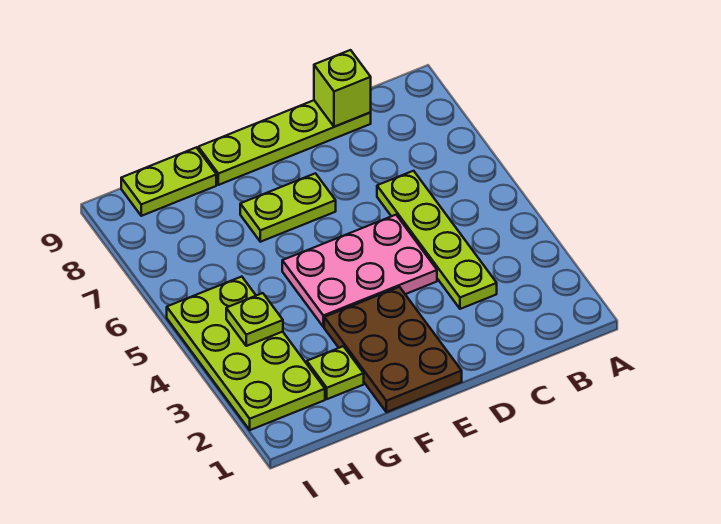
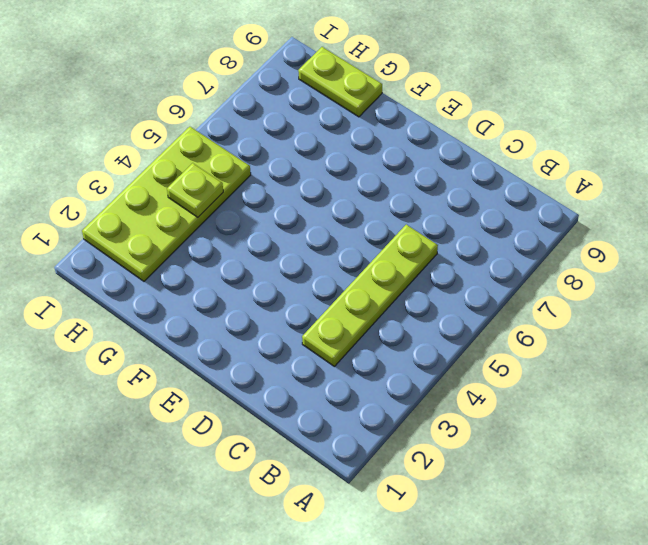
none -> lime 1x4 plate [198,100,371,185]
none -> pink 2x3 plate [282,215,437,327]

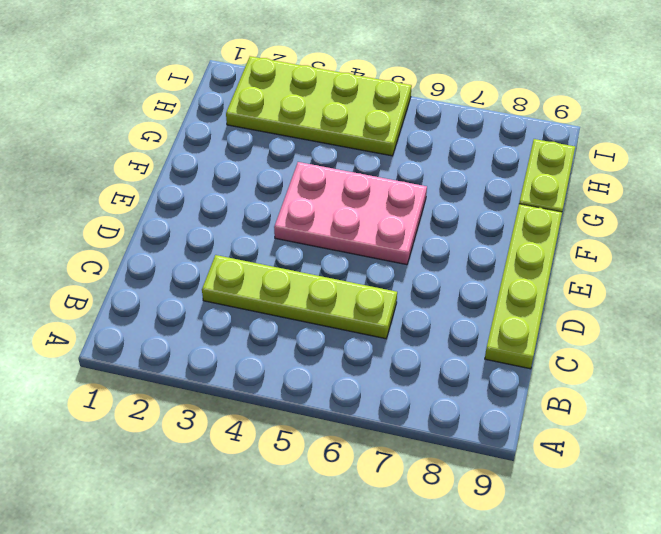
pink 2x3 plate [274,162,427,265] -> pink 2x3 plate turned to [282,215,437,327]
none -> brown 2x3 plate [324,287,462,412]
none -> lime 1x2 plate [240,173,336,242]

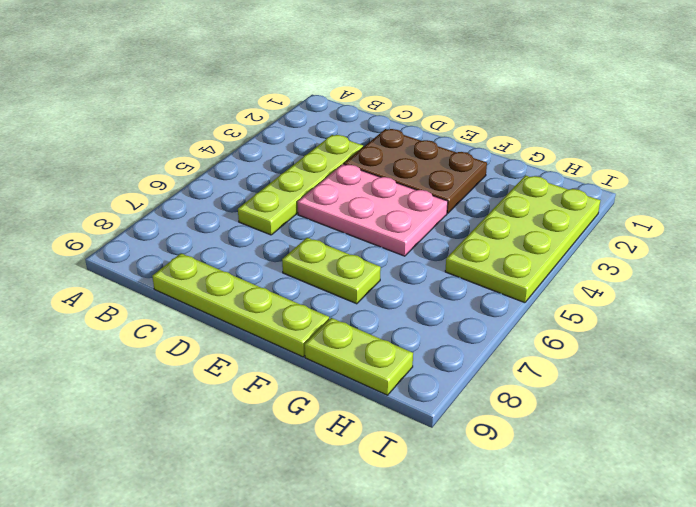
brown 2x3 plate [344,129,487,213] -> brown 2x3 plate turned to [324,287,462,412]
none -> lime 1x1 plate [307,346,364,399]
none -> lime 1x1 brick [314,50,371,127]

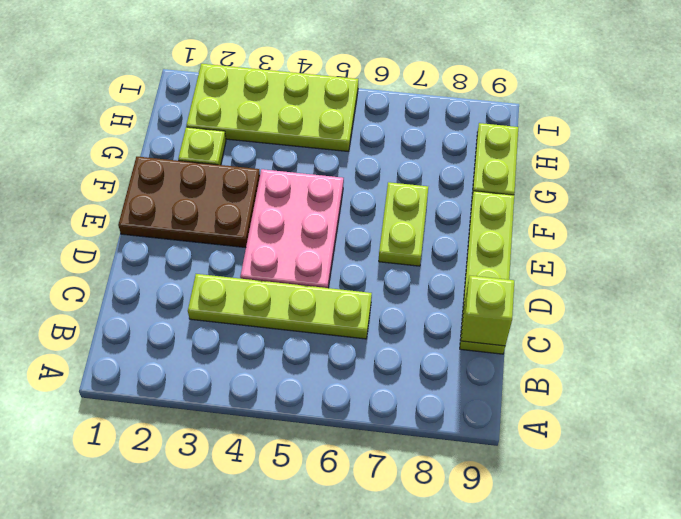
none -> lime 1x1 plate [226,293,283,346]

